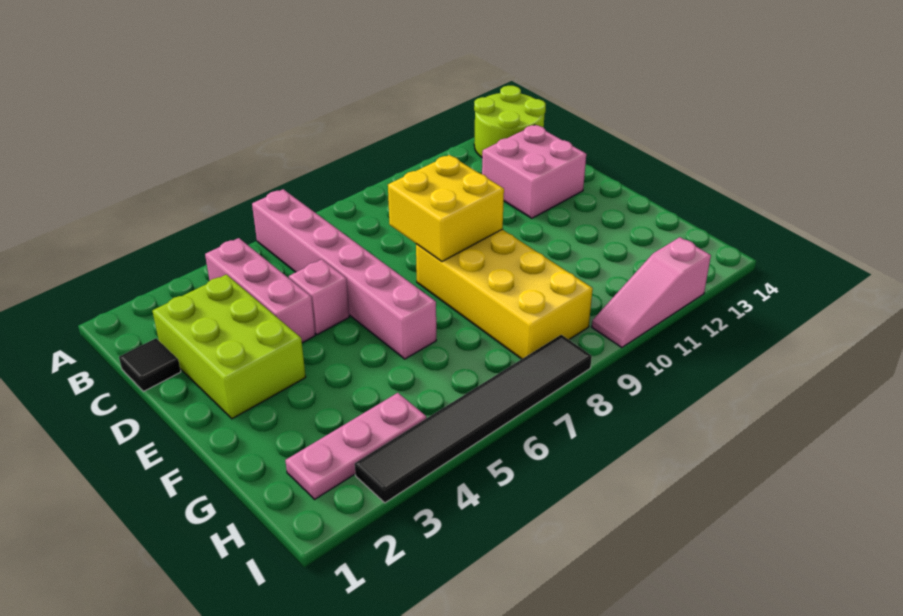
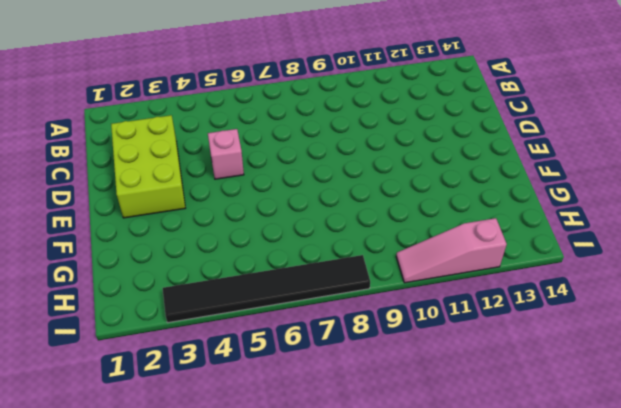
none -> pink 1x6 brick [252,189,436,359]
none -> lime 2x2 round brick [474,86,546,157]
none -> pink 1x3 brick [205,238,315,343]

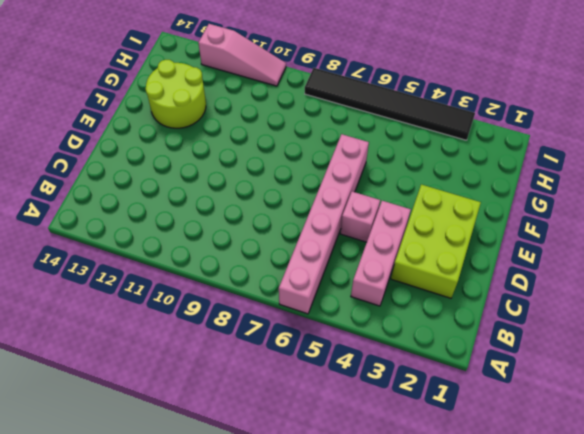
lime 2x2 round brick [146,60,206,128] -> lime 2x2 round brick moved to [474,86,546,157]
none -> black 1x1 tile [119,338,181,392]
none -> pink 2x2 brick [482,125,586,218]
none -> yellow 2x4 brick [416,229,593,359]

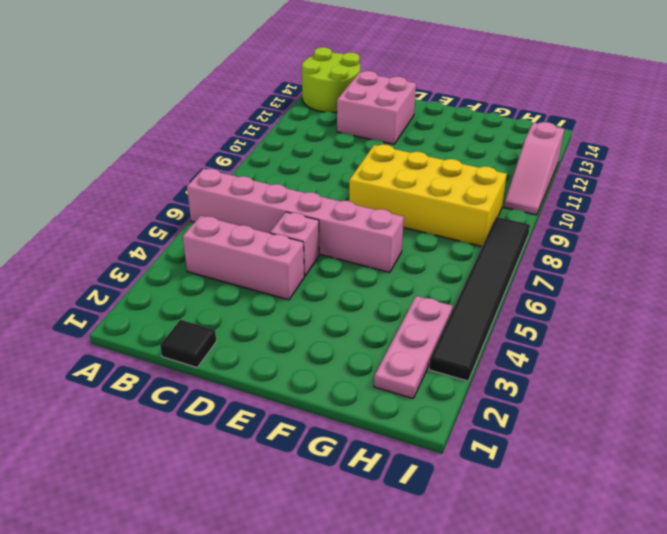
none -> lime 2x3 brick [152,275,306,419]
none -> yellow 2x2 brick [388,155,504,262]

